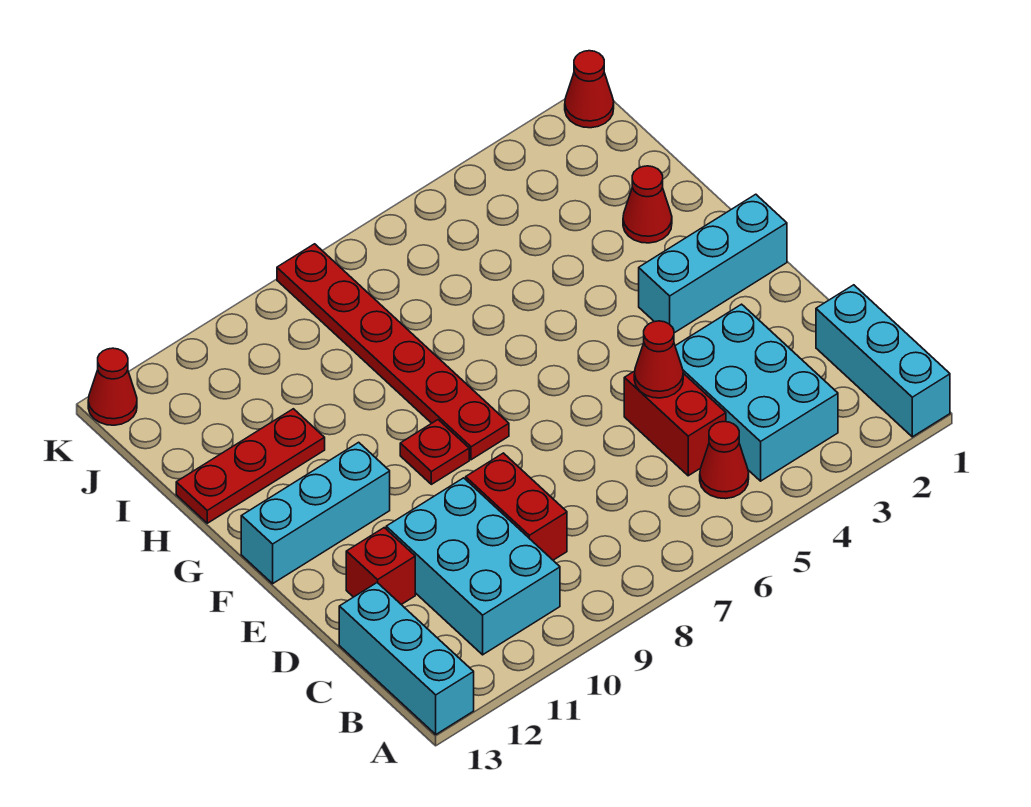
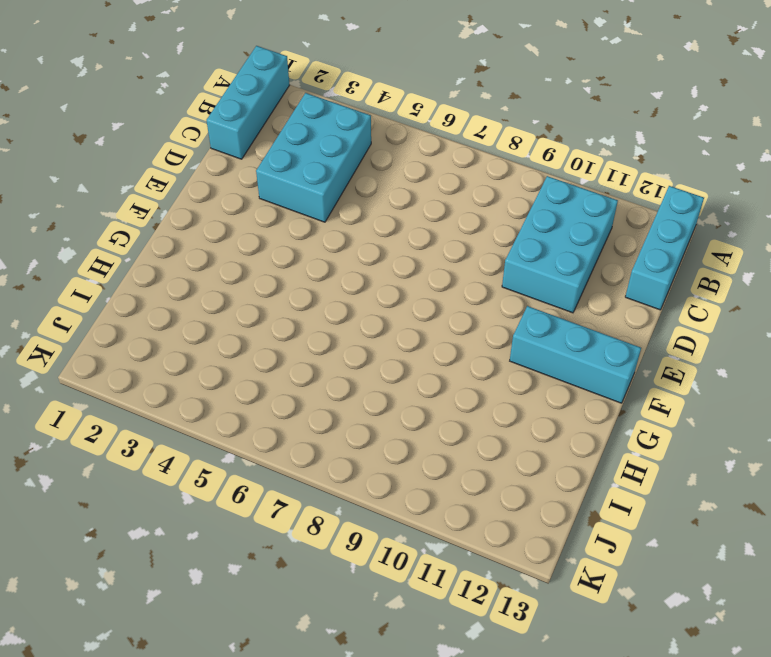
none -> red 1x1 cone [700,422,749,499]
none -> red 1x2 brick [624,371,726,476]
none -> red 1x2 brick [466,453,567,560]

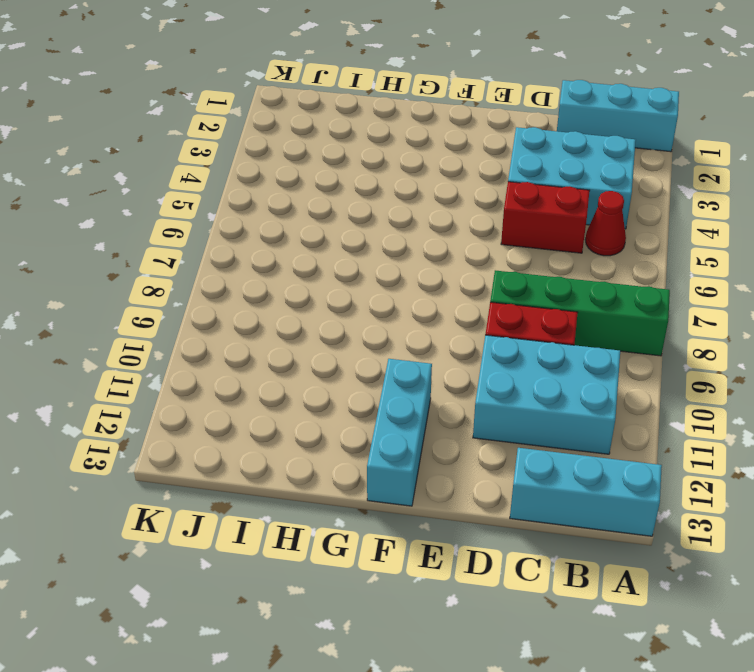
green 1x4 brick [490,270,670,356] -> none
none -> red 1x1 brick [346,528,415,605]
none -> cyan 1x3 brick [639,194,787,333]
none -> red 1x6 plate [277,244,509,460]

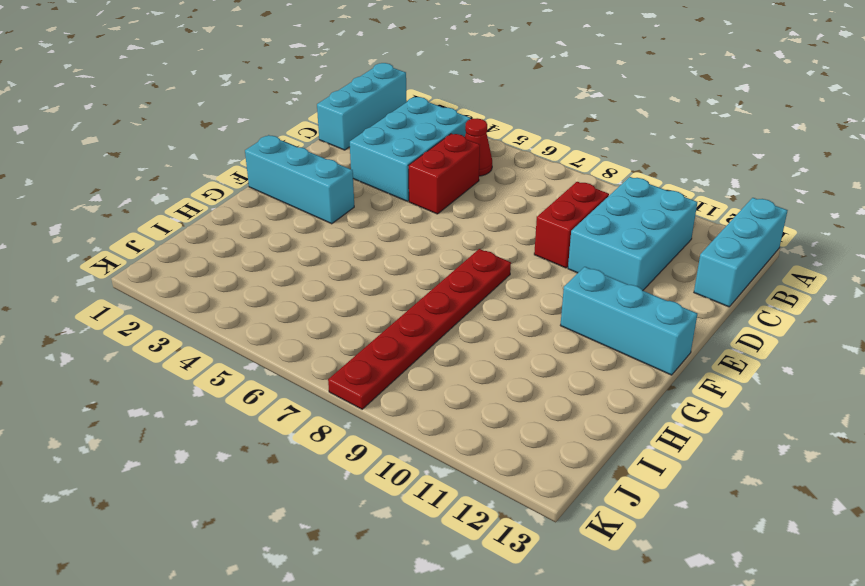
none -> red 1x1 brick [346,528,415,605]
none -> red 1x1 plate [400,420,469,484]
none -> red 1x1 cone [623,166,672,243]

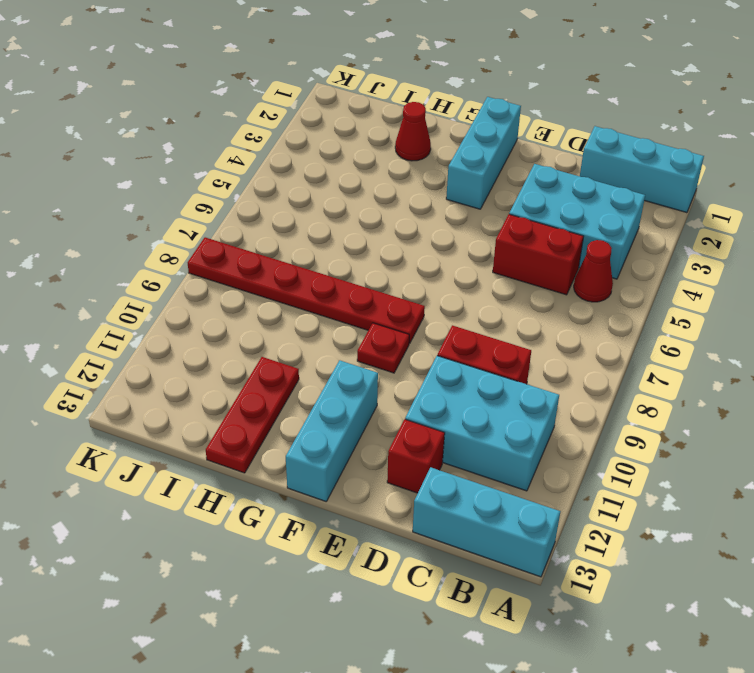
none -> red 1x1 cone [565,51,614,128]
none -> red 1x1 cone [88,348,137,425]
none -> red 1x1 cone [634,321,683,398]

